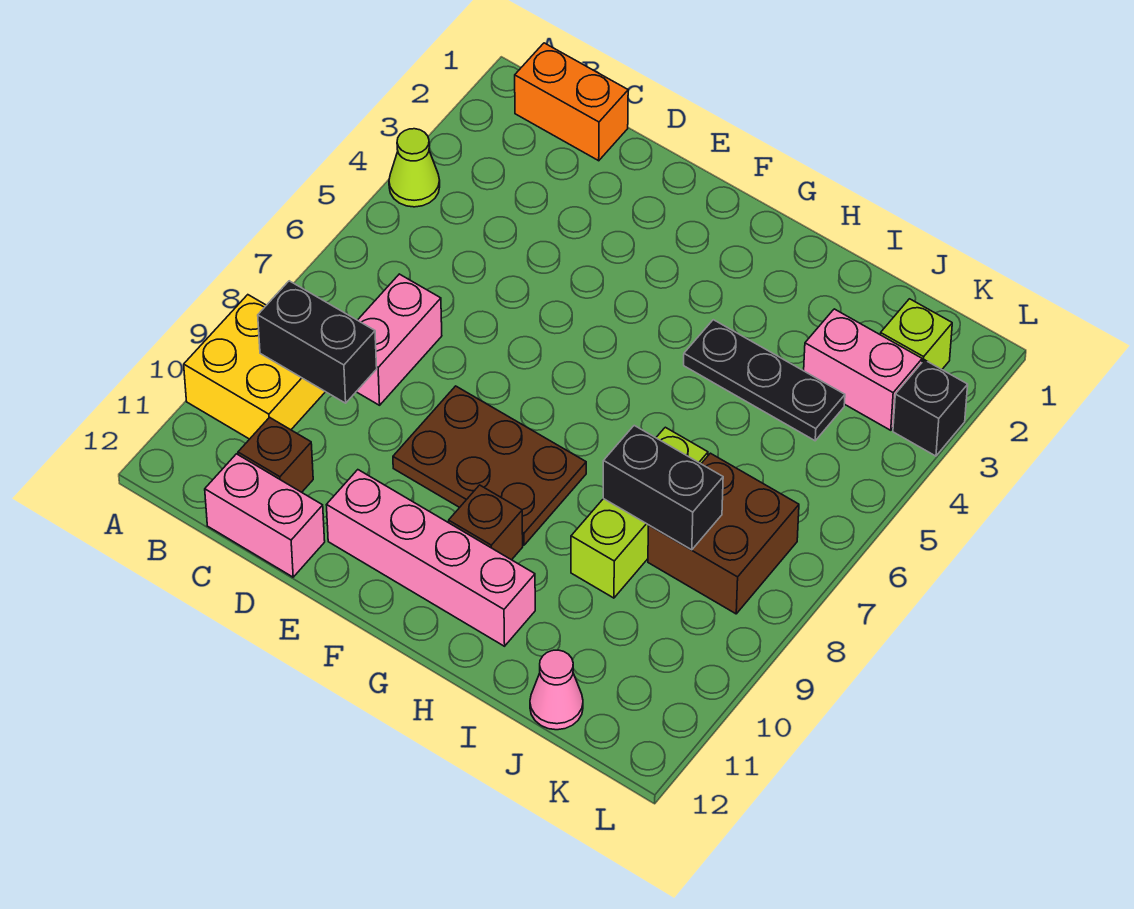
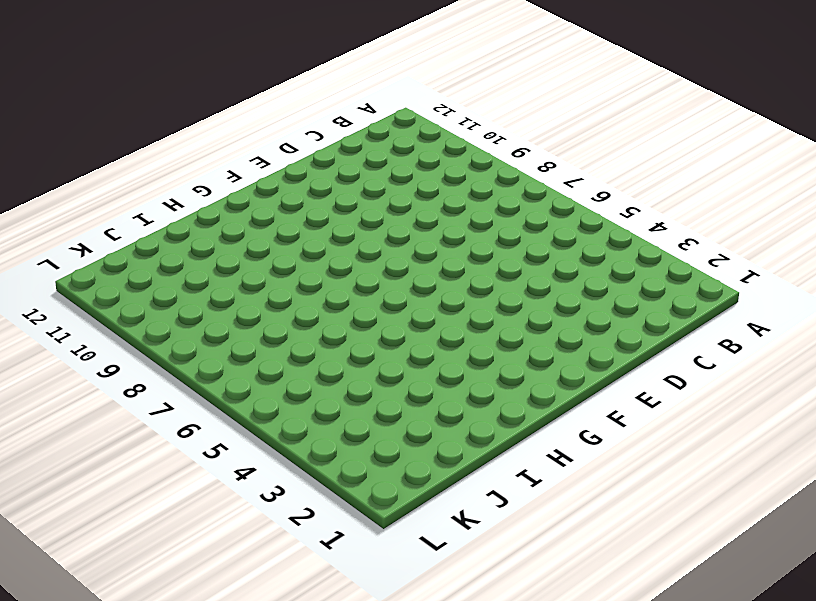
none -> lime 1x1 cone [389,129,440,207]
none -> yellow 2x2 brick [184,295,325,439]
none -> orange 1x2 brick [515,43,628,161]

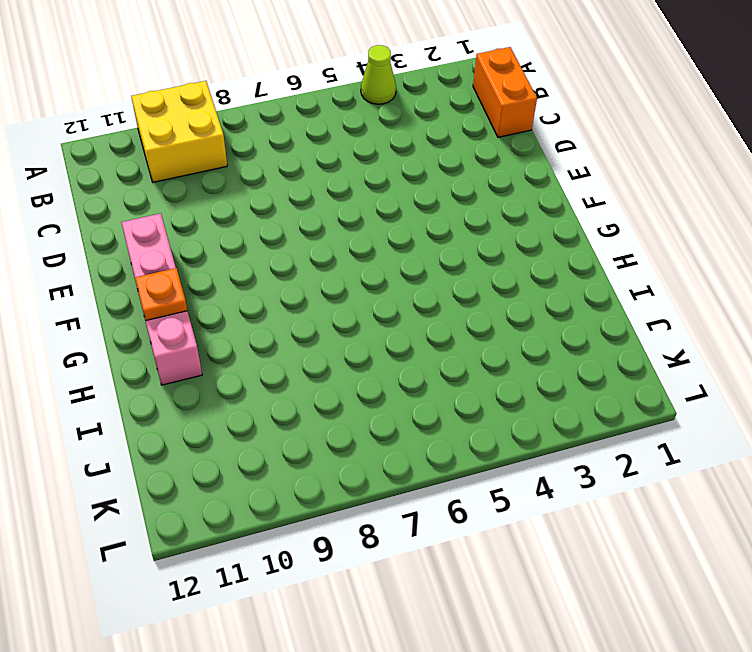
orange 1x1 plate [135,268,187,320] -> none
none -> pink 1x2 brick [356,274,442,405]
none -> brown 1x1 brick [238,417,313,492]
none -> pink 1x2 brick [205,454,325,577]

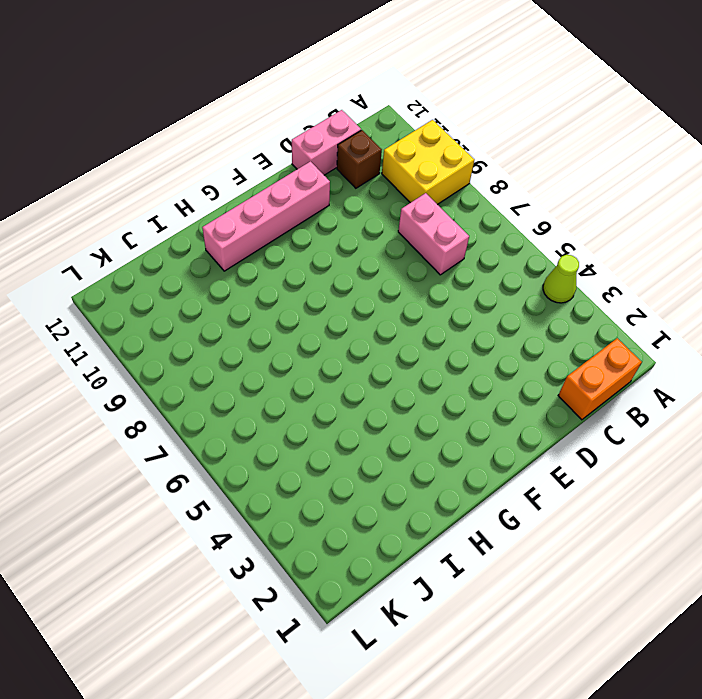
none -> brown 2x3 plate [393,386,586,545]
none -> brown 1x1 brick [449,485,523,560]
none -> black 1x3 plate [684,320,845,441]

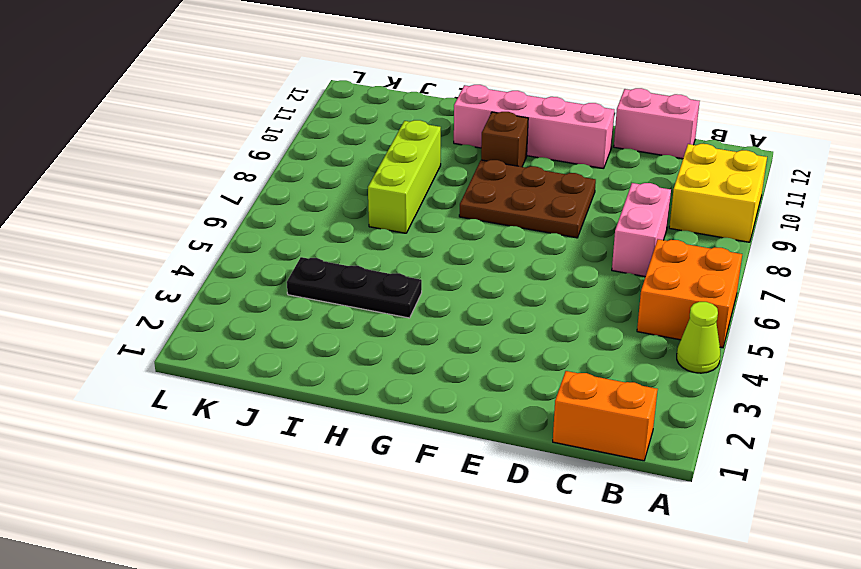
orange 2x2 brick [637,239,742,348] -> none
none -> brown 1x1 brick [238,417,313,492]
none -> pink 1x2 brick [804,309,922,430]
none -> brown 2x2 brick [648,453,799,614]

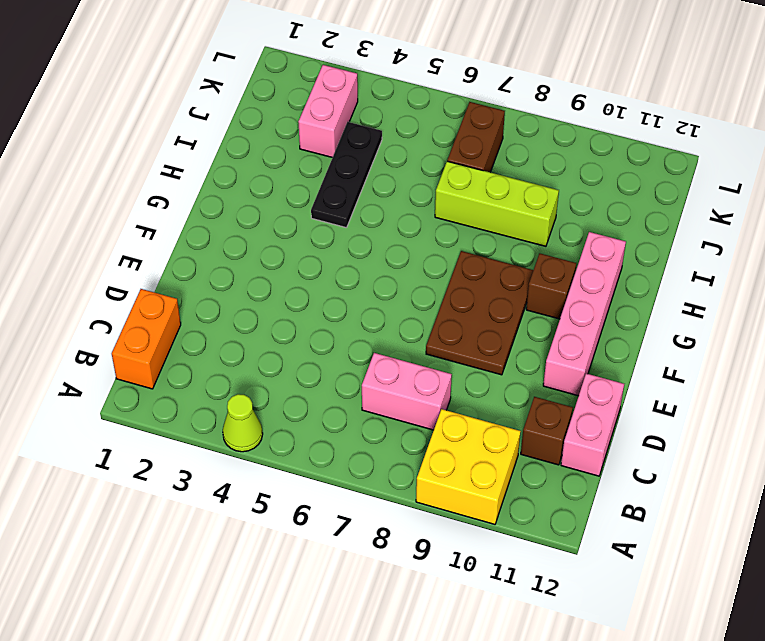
brown 1x2 brick [447,102,505,172] -> brown 2x2 brick [648,453,799,614]
none -> pink 1x1 cone [530,650,583,730]
none -> lime 1x1 brick [880,299,952,369]
none -> black 1x1 brick [893,360,968,456]

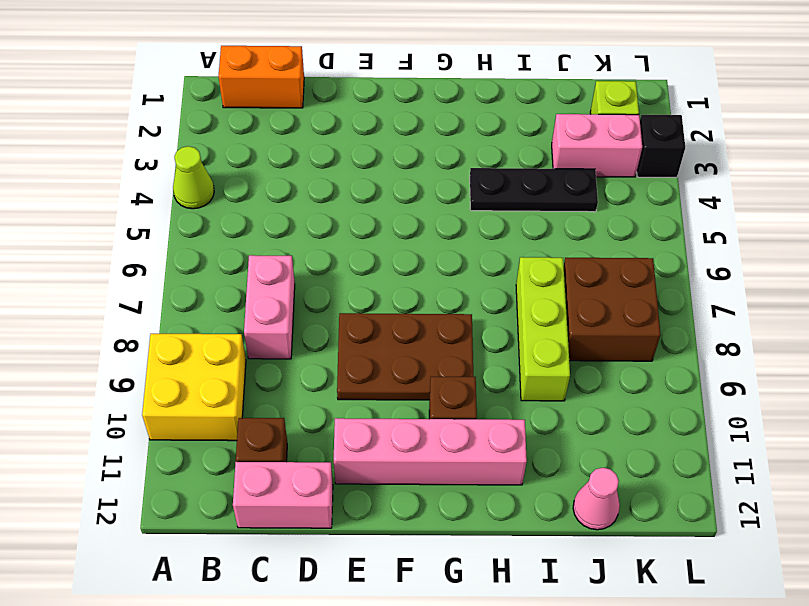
none -> black 1x2 brick [258,281,377,403]
none -> black 1x2 brick [603,426,723,550]

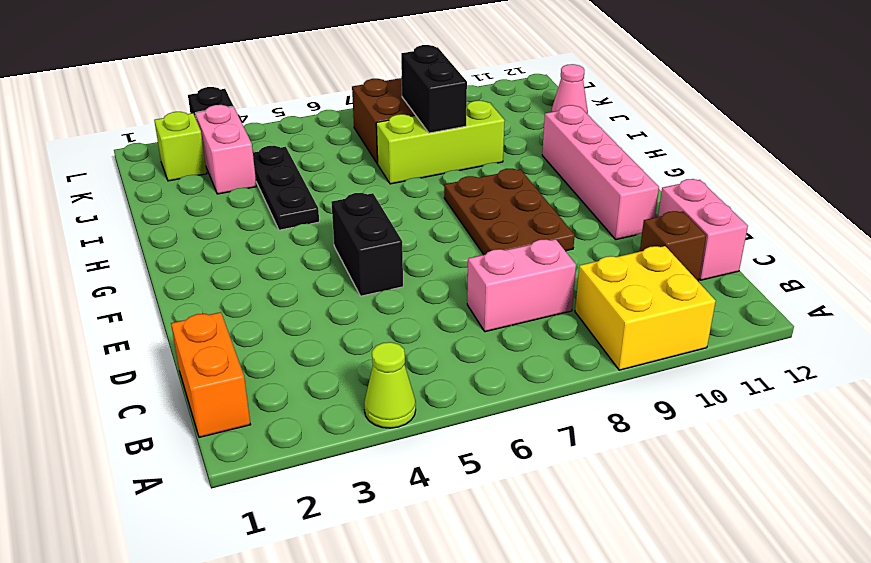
black 1x2 brick [331,193,403,296] -> black 1x2 brick moved to [258,281,377,403]
none -> brown 1x1 brick [449,485,523,560]

